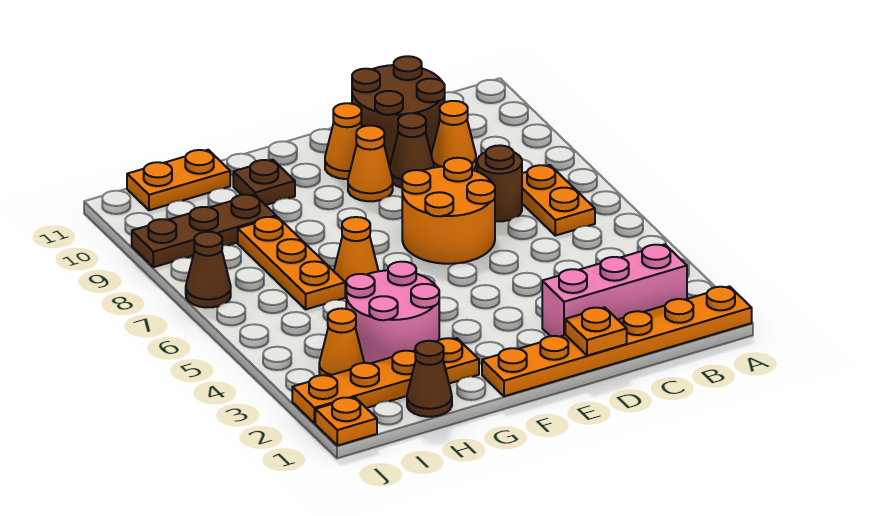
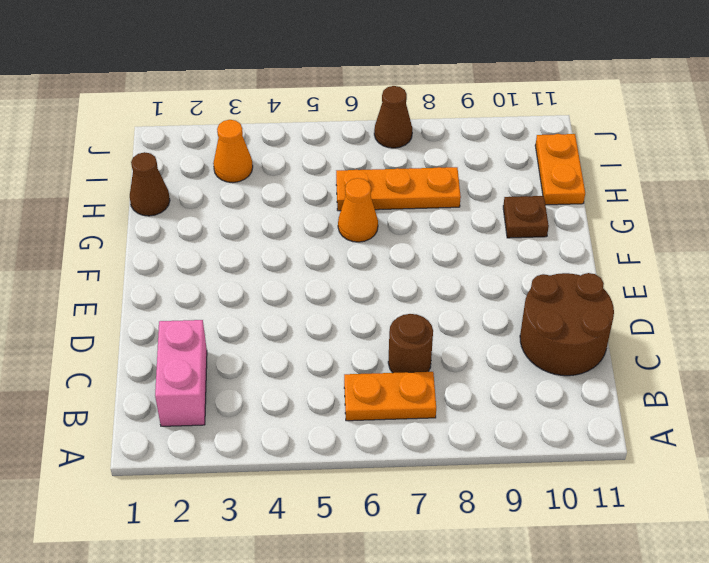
pink 1x2 brick [155,320,207,426] -> pink 1x3 brick [542,244,687,337]
none -> orange 1x6 plate [482,286,752,396]
none -> orange 1x1 cone [431,101,476,170]
none -> orange 2x2 round brick [402,158,495,264]

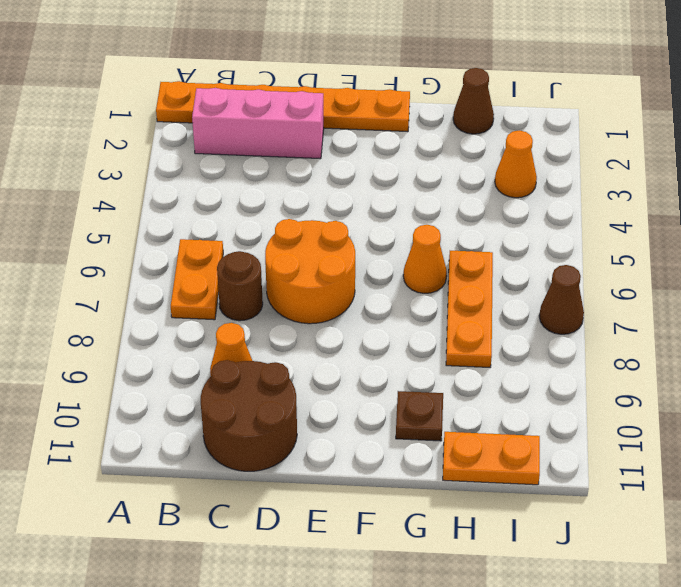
none -> brown 1x1 cone [390,113,434,188]
none -> orange 1x1 cone [348,125,393,201]
none -> orange 1x1 cone [325,103,362,179]

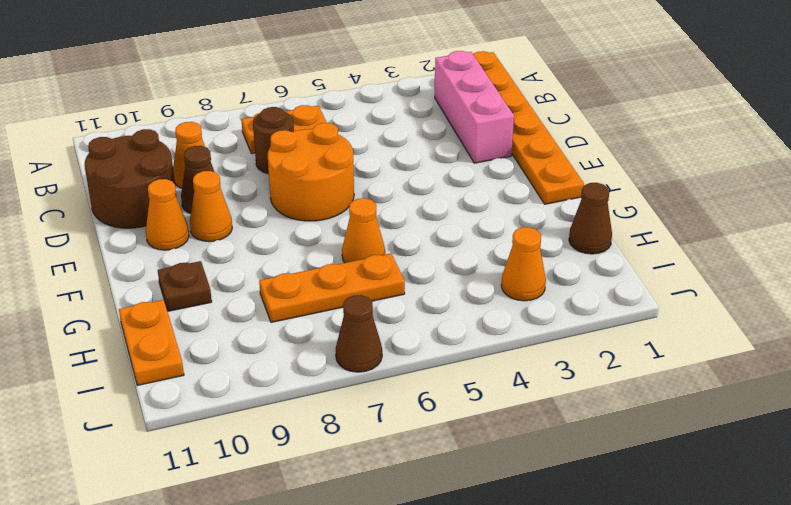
none -> orange 1x4 plate [292,338,479,423]
none -> pink 2x2 round brick [346,262,439,364]
none -> brown 1x3 plate [132,194,276,267]

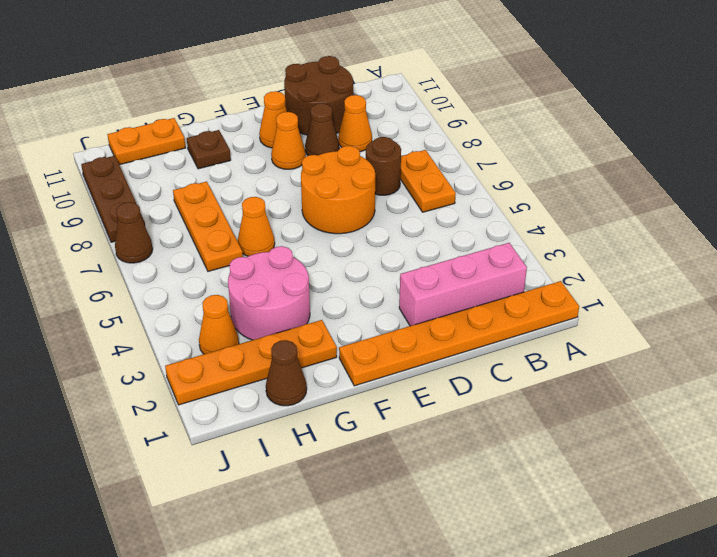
brown 1x3 plate [81,156,145,242] -> brown 1x3 plate turned to [132,194,276,267]
none -> orange 1x1 plate [315,397,377,446]
none -> orange 1x1 plate [565,307,627,356]

